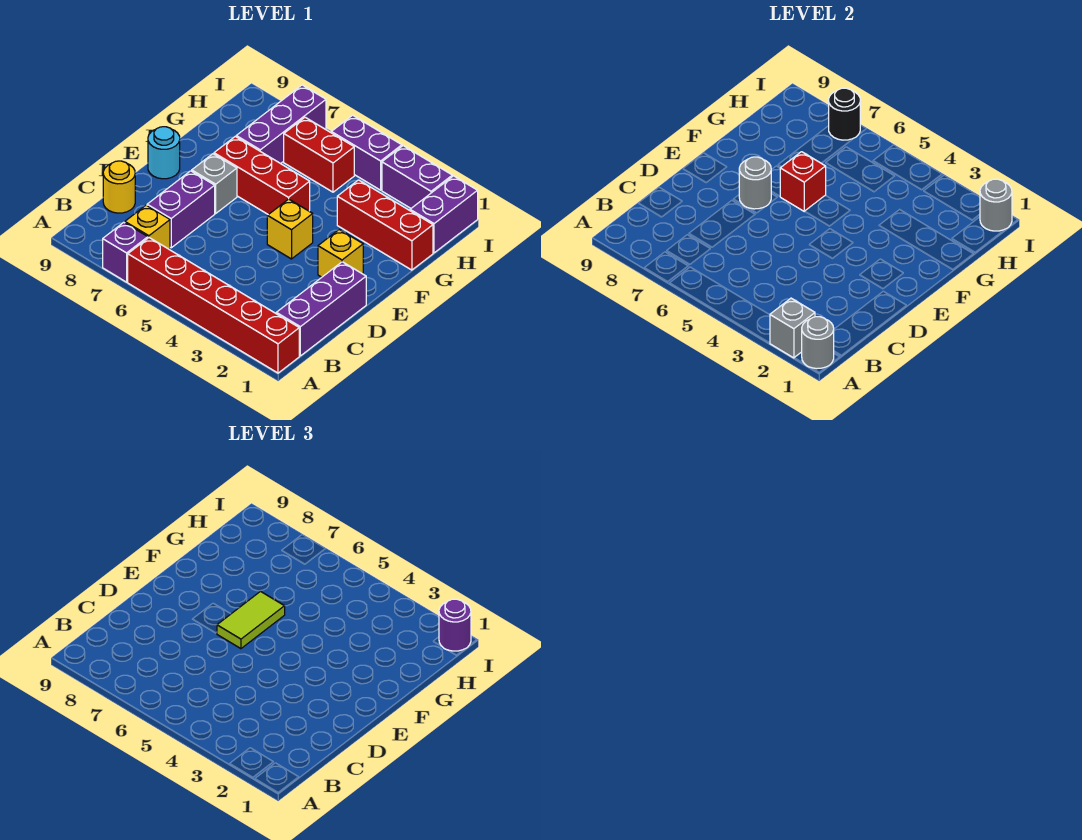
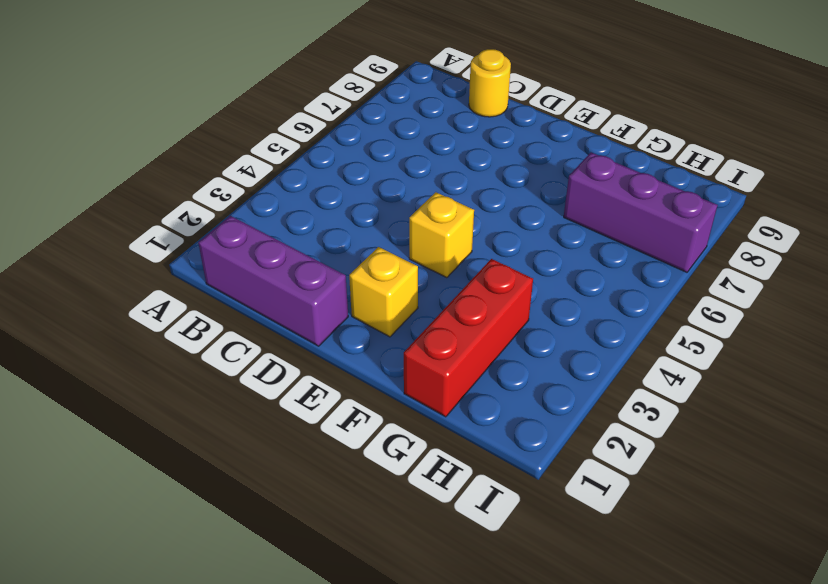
none -> red 1x6 brick [128,238,299,373]
none -> purple 1x1 brick [103,222,148,282]
none -> yellow 1x1 brick [125,205,170,249]

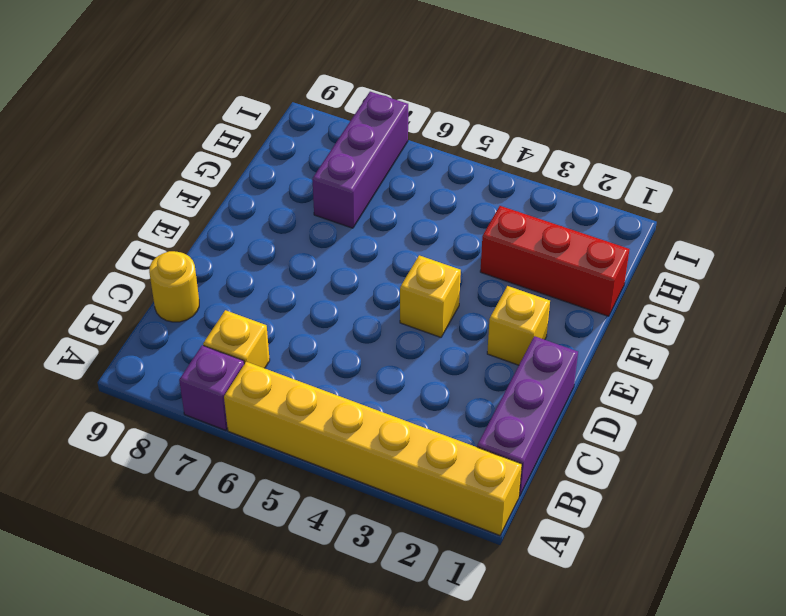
yellow 1x6 brick [224,362,522,535] -> red 1x6 brick [128,238,299,373]
none -> purple 1x2 brick [147,171,215,248]
none -> grey 1x1 brick [192,154,237,213]
none -> cyan 1x1 round brick [148,127,180,179]

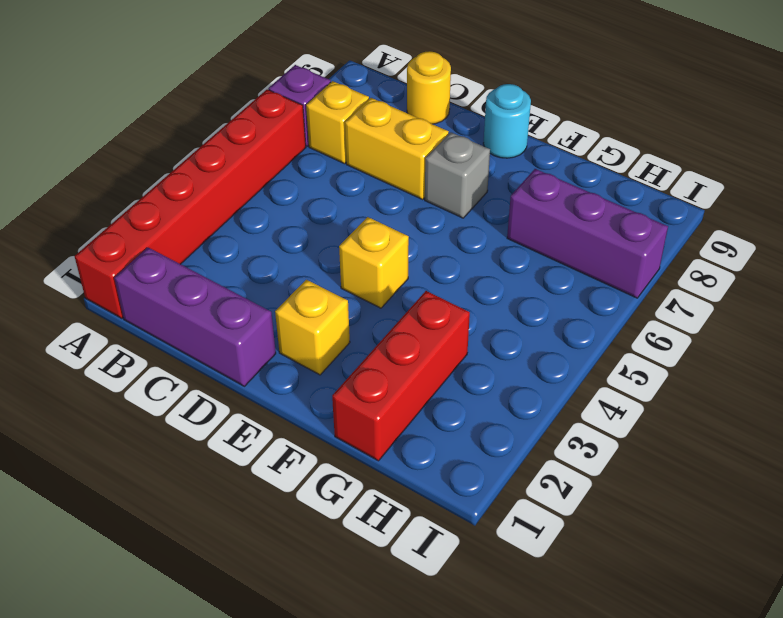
yellow 1x2 brick [345,98,449,199] -> purple 1x2 brick [147,171,215,248]
none -> red 1x3 brick [214,137,310,215]
none -> purple 1x2 brick [410,176,478,253]
none -> red 1x2 brick [284,117,354,192]

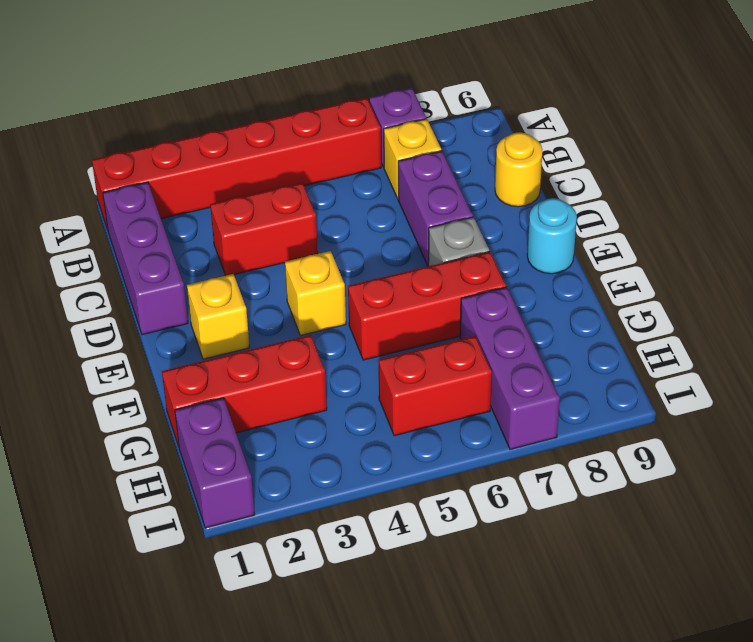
red 1x2 brick [210,183,318,275] -> none
none -> purple 1x2 brick [382,146,452,208]
none -> purple 1x2 brick [331,115,402,190]
none -> grey 1x1 round brick [802,317,834,369]

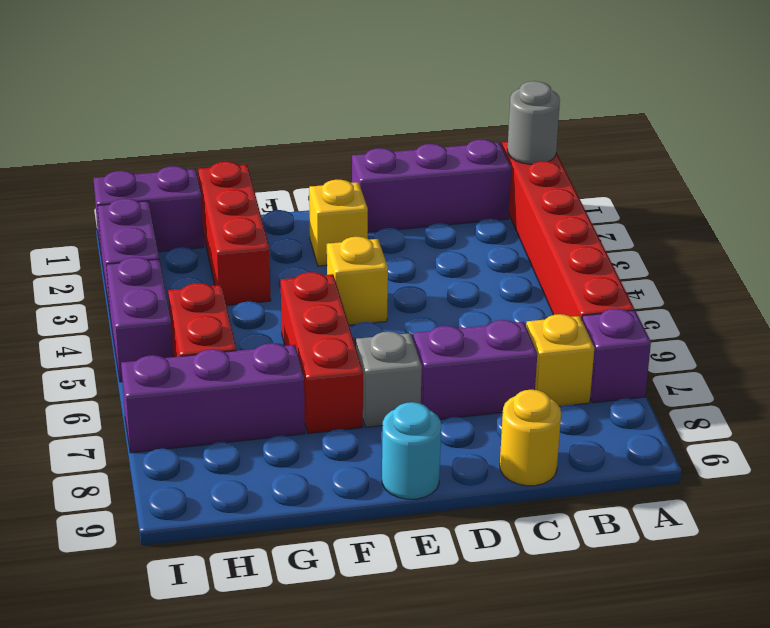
none -> grey 1x1 brick [770,298,815,358]
none -> grey 1x1 round brick [739,157,771,209]
none -> red 1x1 brick [780,152,826,211]

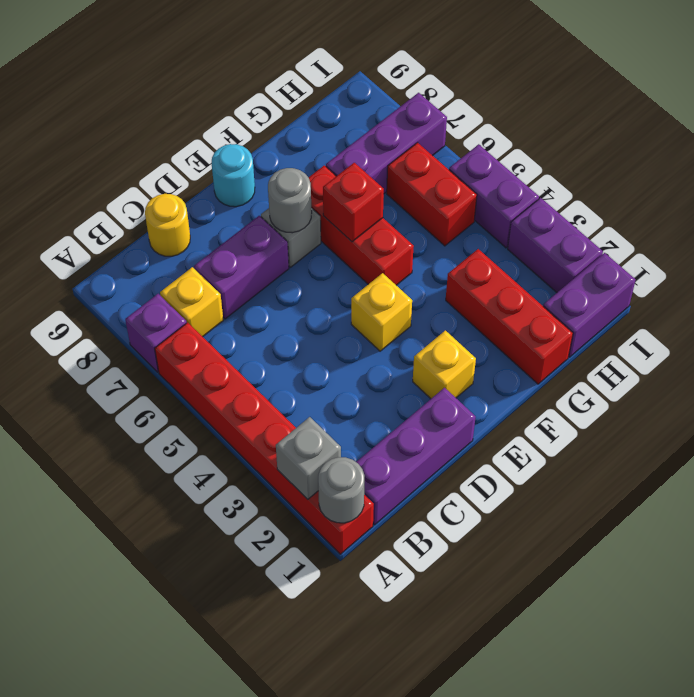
none -> grey 1x1 round brick [980,179,1012,231]
none -> black 1x1 round brick [829,88,860,140]
none -> lime 1x2 tile [217,592,285,649]

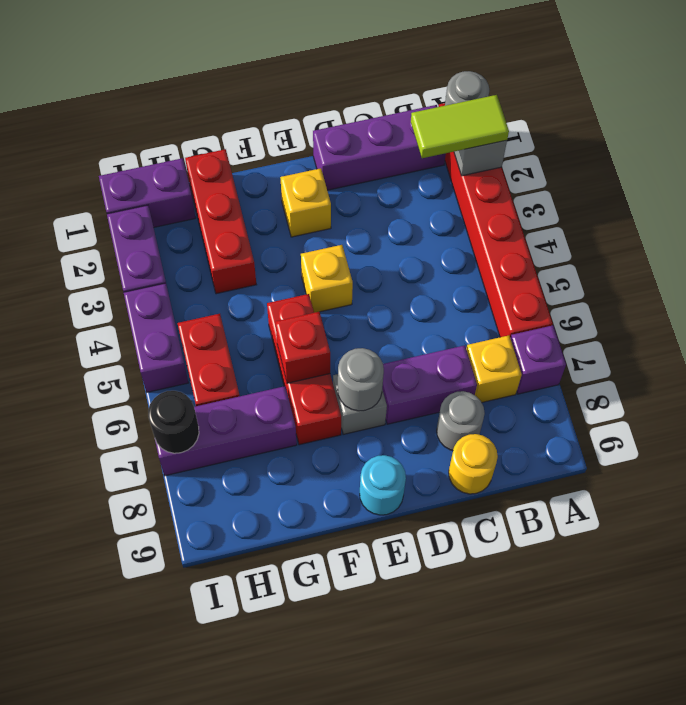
lime 1x2 tile [411,95,509,158] -> lime 1x2 tile moved to [217,592,285,649]
grey 1x1 round brick [437,391,485,451] -> grey 1x1 round brick moved to [980,179,1012,231]
none -> purple 1x1 round brick [439,599,471,651]

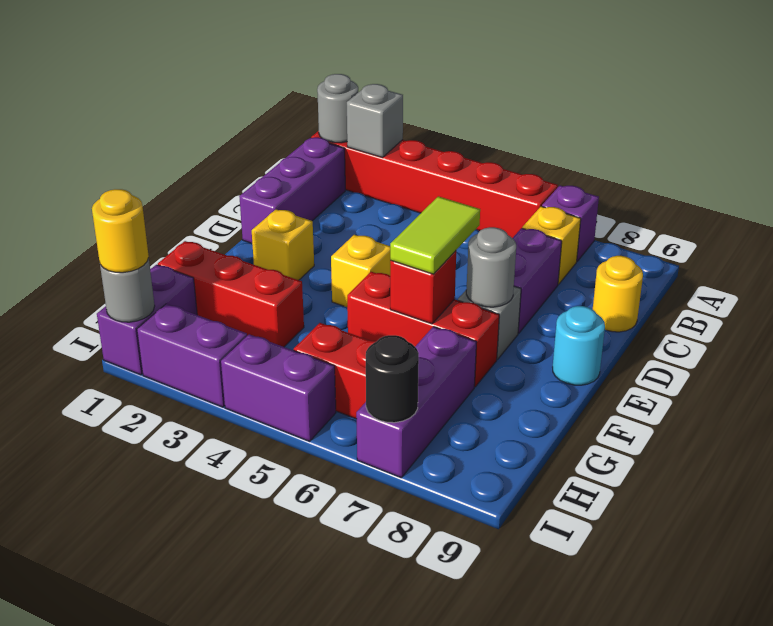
yellow 1x1 round brick [92,189,149,273] -> purple 1x1 round brick [439,599,471,651]

